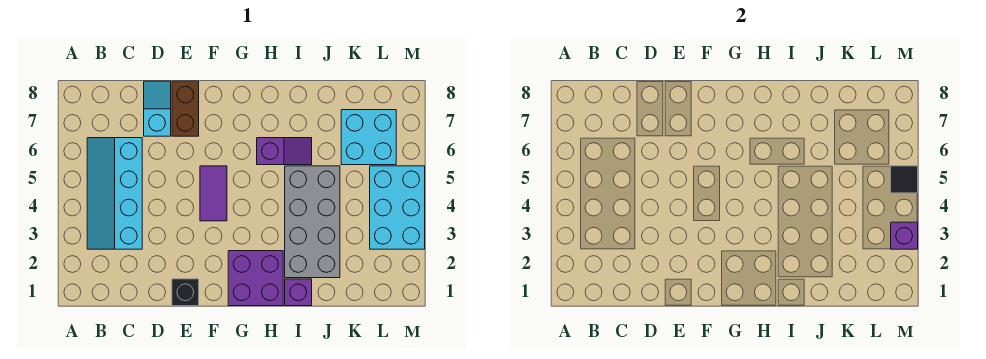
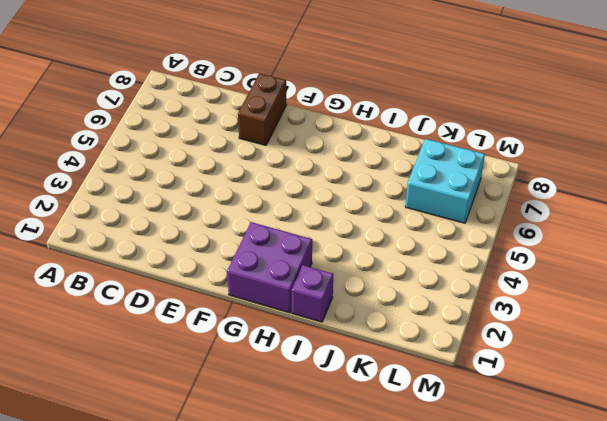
none -> cyan 2x4 slope [87,138,142,249]
none -> cyan 1x2 slope [144,81,171,136]
none -> black 1x1 brick [172,279,199,306]

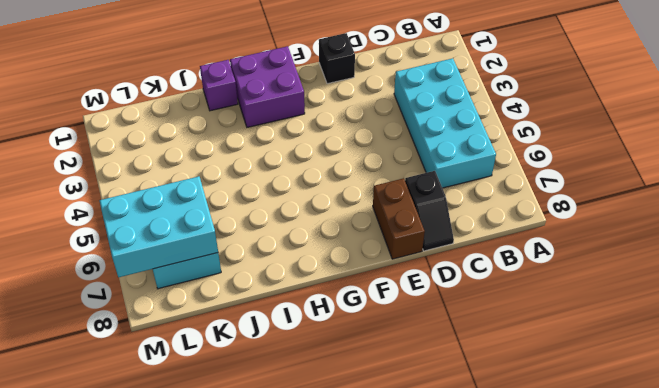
cyan 2x4 brick [394,58,496,188] -> cyan 2x4 slope [87,138,142,249]
black 1x2 slope [405,171,454,251] -> cyan 1x2 slope [144,81,171,136]
cyan 2x3 brick [99,176,218,277] -> cyan 2x3 brick turned to [370,166,425,249]
none -> purple 1x2 tile [200,166,227,221]
none -> purple 1x2 slope [257,138,312,165]
none -> grey 2x4 brick [285,166,340,278]

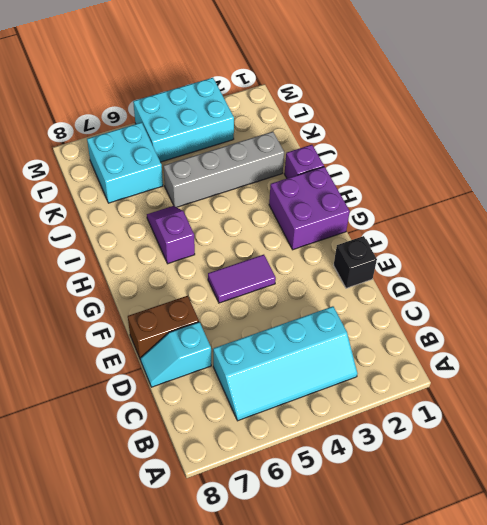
grey 1x4 brick [164,132,284,207] -> grey 2x4 brick [285,166,340,278]
none -> purple 1x1 brick [891,222,918,249]
none -> black 1x1 tile [891,166,918,193]

